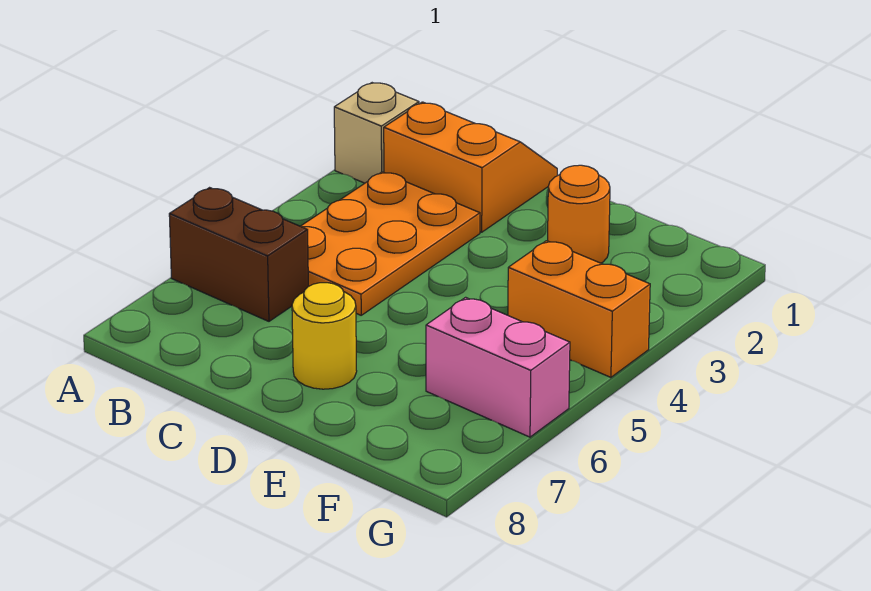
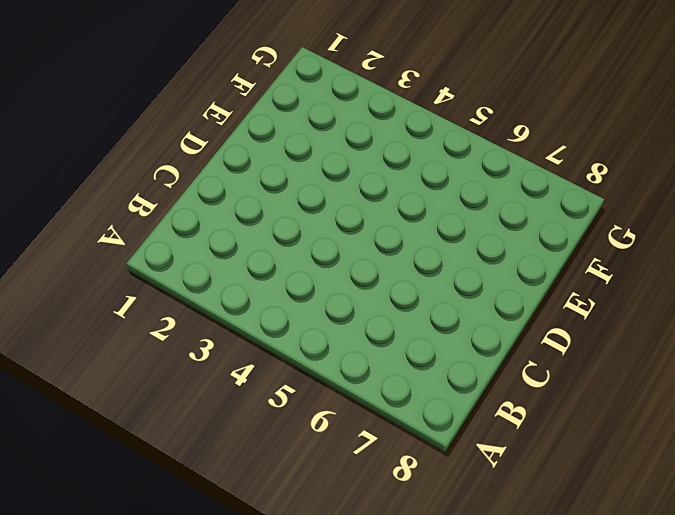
none -> tan 1x1 brick [334,83,419,183]
none -> brown 1x2 brick [169,188,308,321]

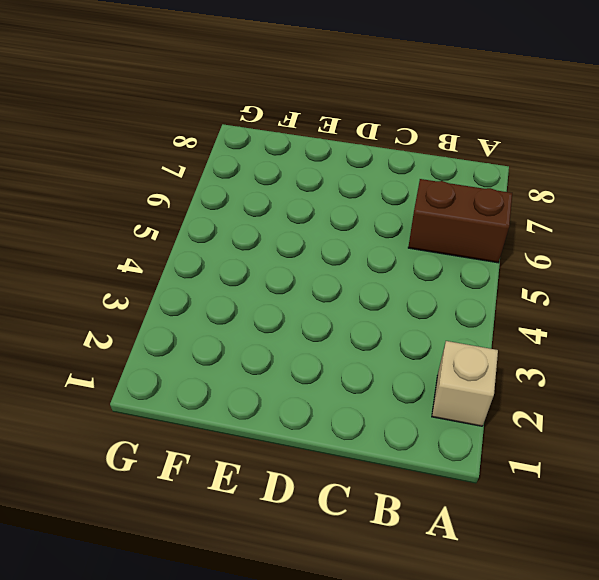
none -> orange 2x2 slope [384,102,557,232]
none -> orange 2x3 plate [301,172,480,315]

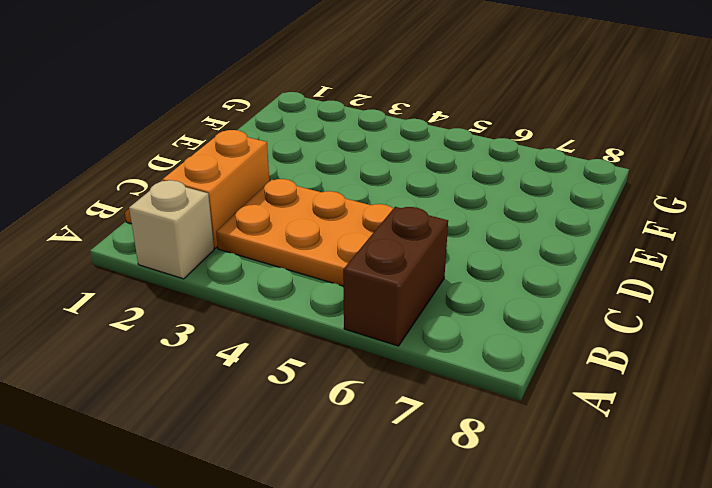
none -> yellow 1x1 round brick [292,283,357,389]
none -> orange 1x1 round brick [548,165,610,263]

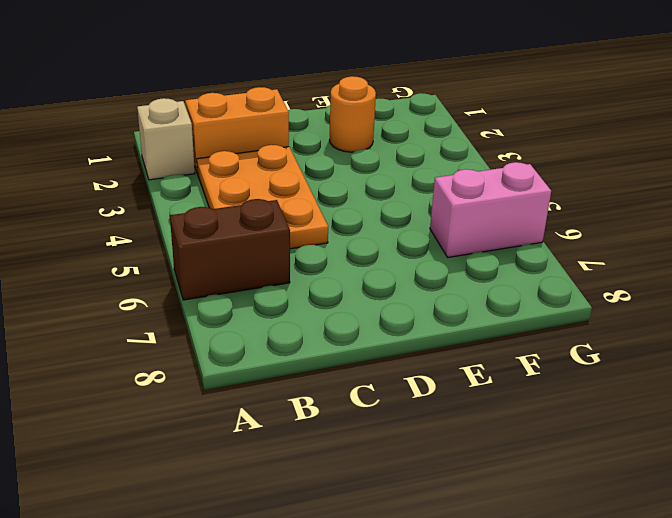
none -> yellow 1x1 round brick [292,283,357,389]
none -> orange 1x2 brick [508,241,650,377]

